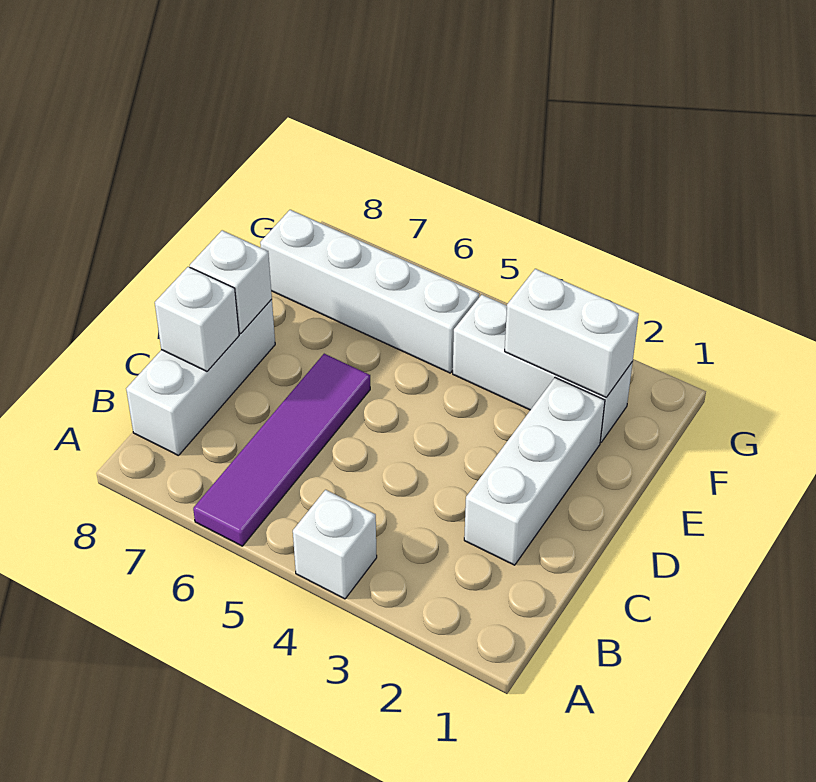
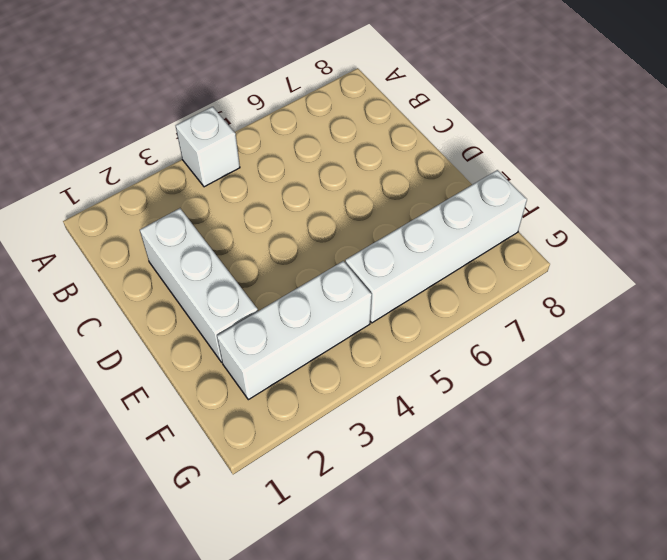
none -> purple 1x4 tile [193,354,370,546]
none -> white 1x3 brick [126,299,275,456]

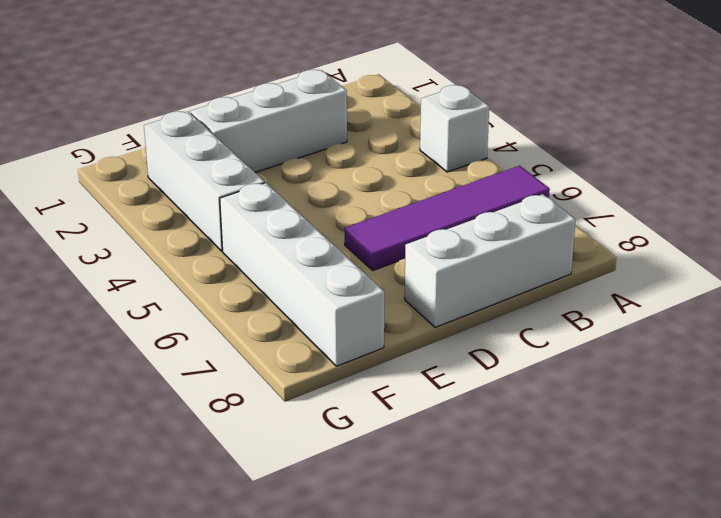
none -> white 1x1 brick [155,267,239,371]
none -> white 1x1 brick [190,230,272,334]

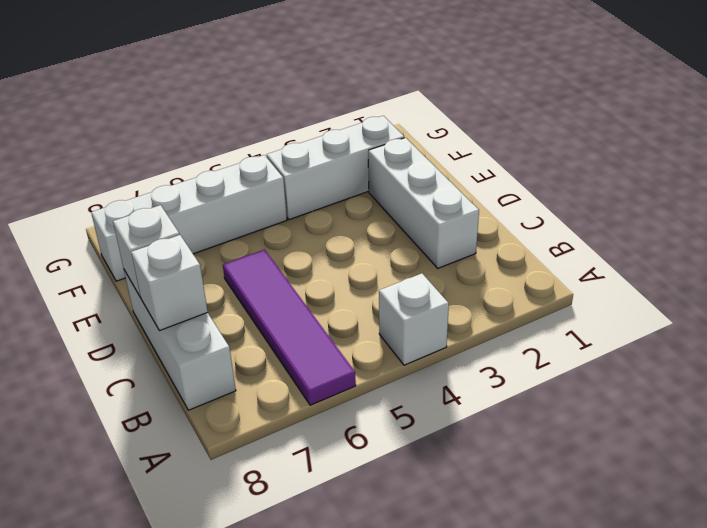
none -> white 1x2 brick [505,269,639,397]

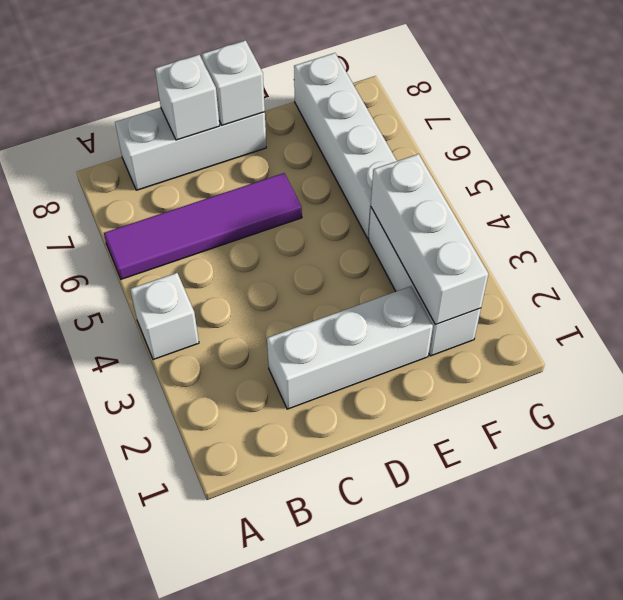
white 1x3 brick [371,154,488,325] -> white 1x2 brick [505,269,639,397]

